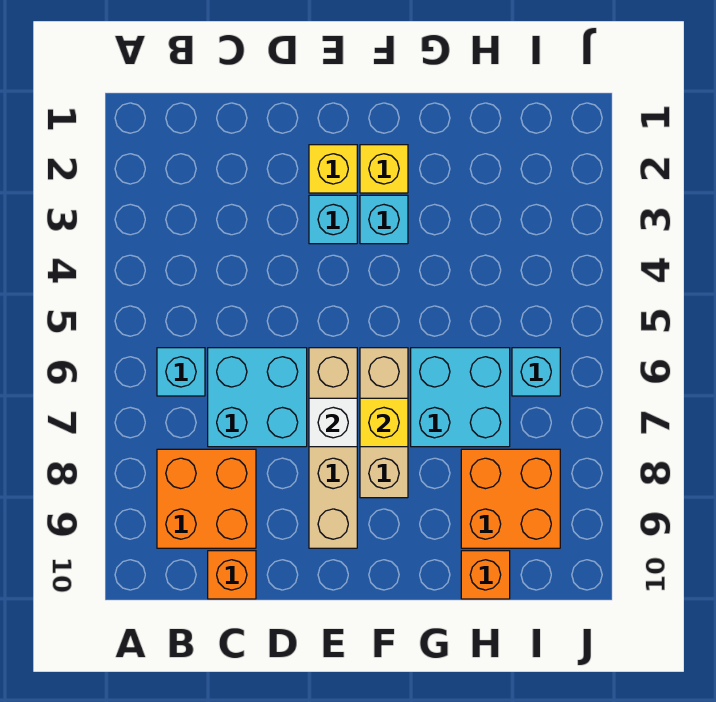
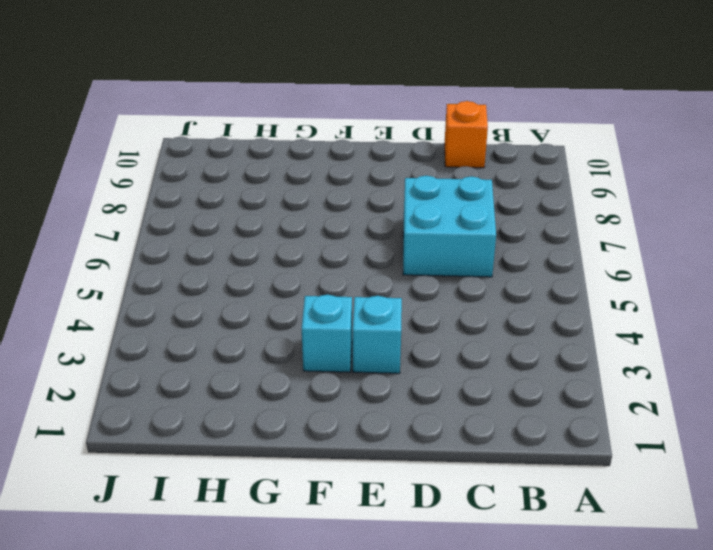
none -> cyan 1x1 brick [157,348,205,396]
none -> orange 2x2 brick [157,449,256,548]
none -> yellow 1x1 brick [309,145,357,193]

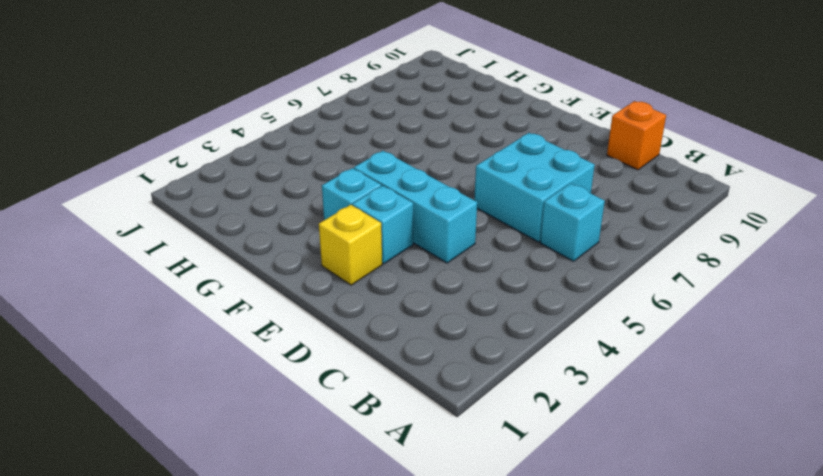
cyan 1x3 brick [354,151,477,263] -> none
none -> orange 2x2 brick [157,449,256,548]
none -> tan 1x4 brick [309,348,357,548]
none -> yellow 1x1 brick [360,145,408,193]

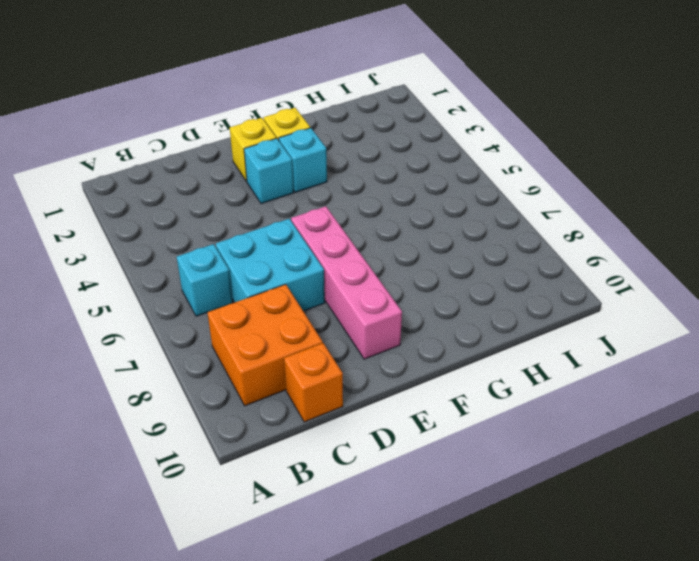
pink 1x4 brick [291,206,402,359] -> tan 1x4 brick [309,348,357,548]
none -> tan 1x3 brick [360,348,408,498]
none -> cyan 2x2 brick [411,348,510,447]
none -> orange 2x2 brick [461,449,560,548]

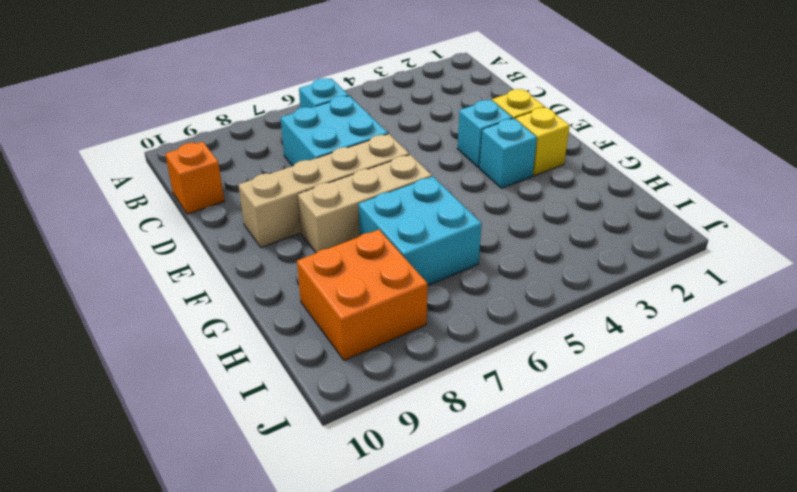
none -> orange 2x2 brick [157,449,256,548]
none -> orange 1x1 brick [461,551,510,599]
none -> cyan 1x1 brick [512,348,560,396]

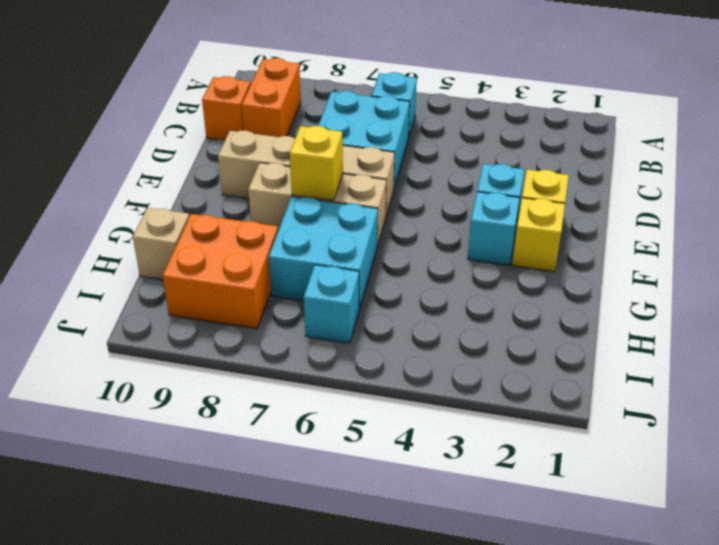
orange 1x2 brick [242,58,301,137] -> orange 2x2 brick [157,449,256,548]
tan 1x1 brick [133,208,189,280] -> orange 1x1 brick [461,551,510,599]
none -> white 1x1 brick [309,398,357,447]

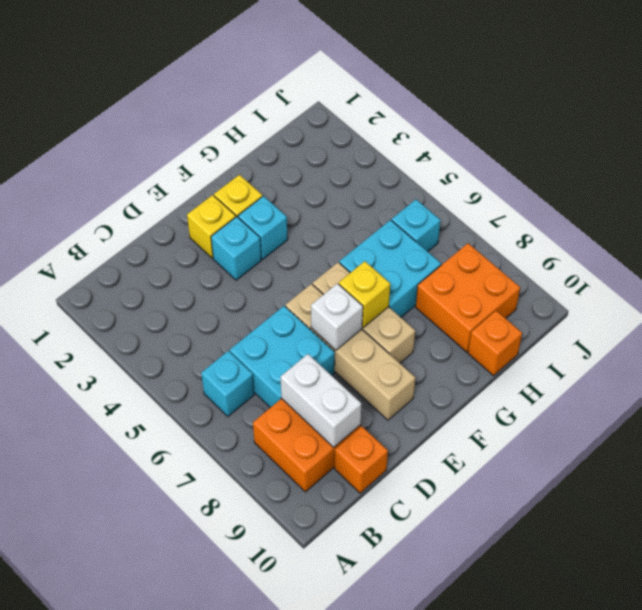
white 1x2 brick [281,354,361,448] -> none

